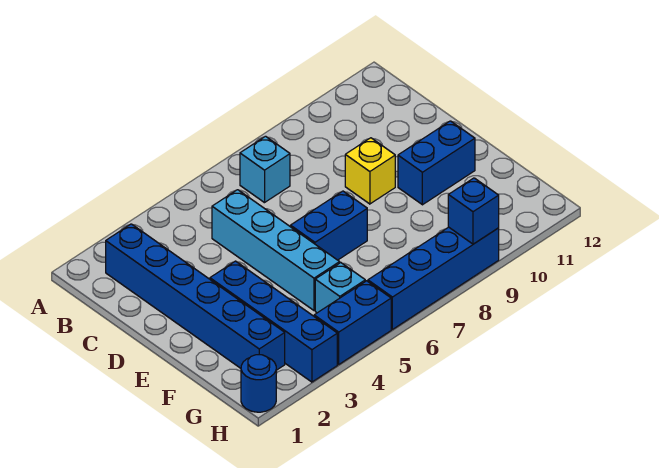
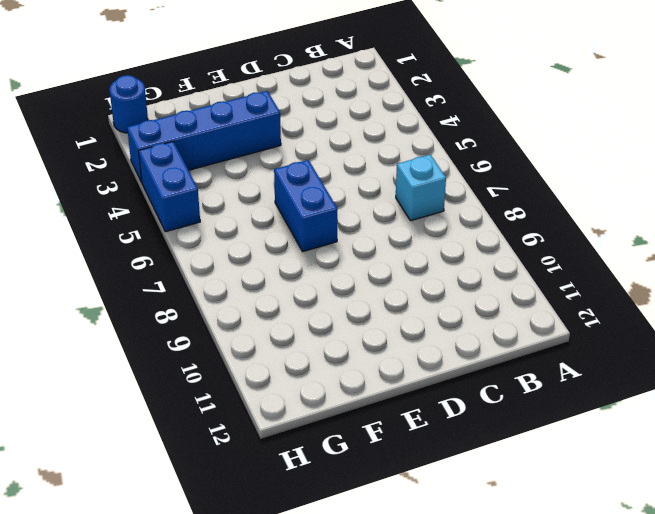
none -> blue 1x6 brick [106,224,285,370]
none -> cyan 1x4 brick [212,190,340,310]
none -> yellow 1x1 brick [345,138,395,204]

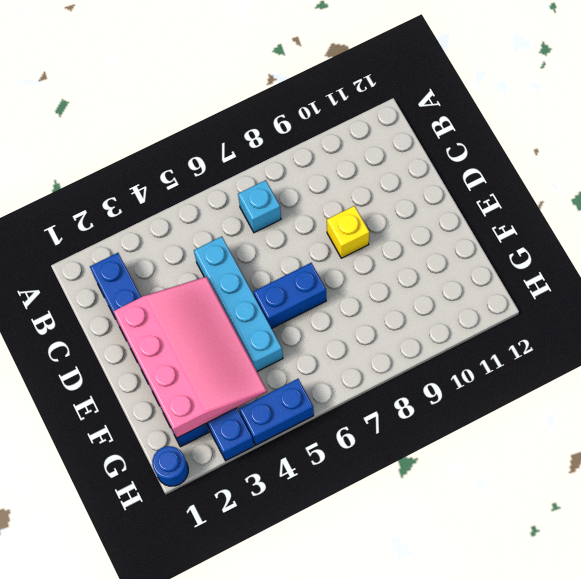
pink 3x4 slope [113,277,267,438] -> none
none -> blue 1x2 brick [398,121,475,205]
none -> cyan 1x1 brick [315,263,365,313]
none -> blue 1x4 brick [368,227,499,329]

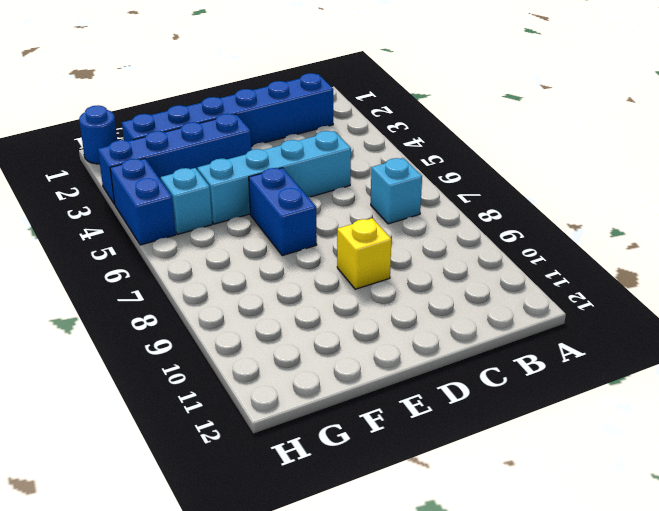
none -> blue 1x2 brick [398,121,475,205]
none -> blue 1x4 brick [368,227,499,329]
none -> blue 1x1 brick [448,178,499,244]

